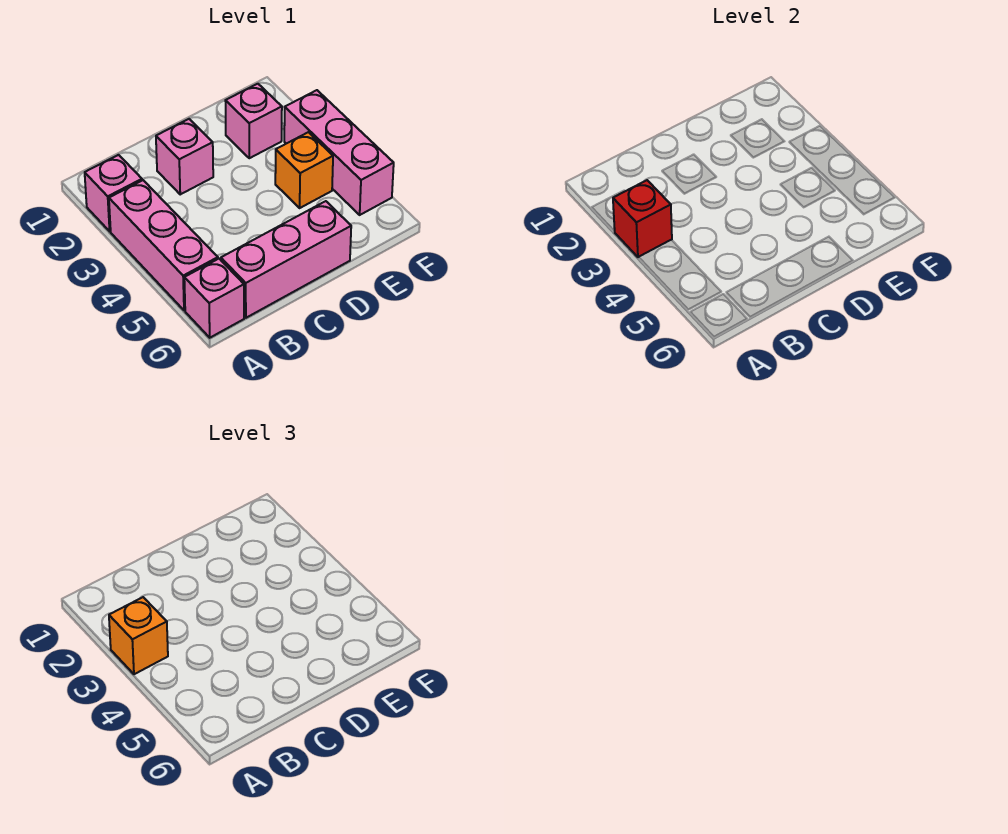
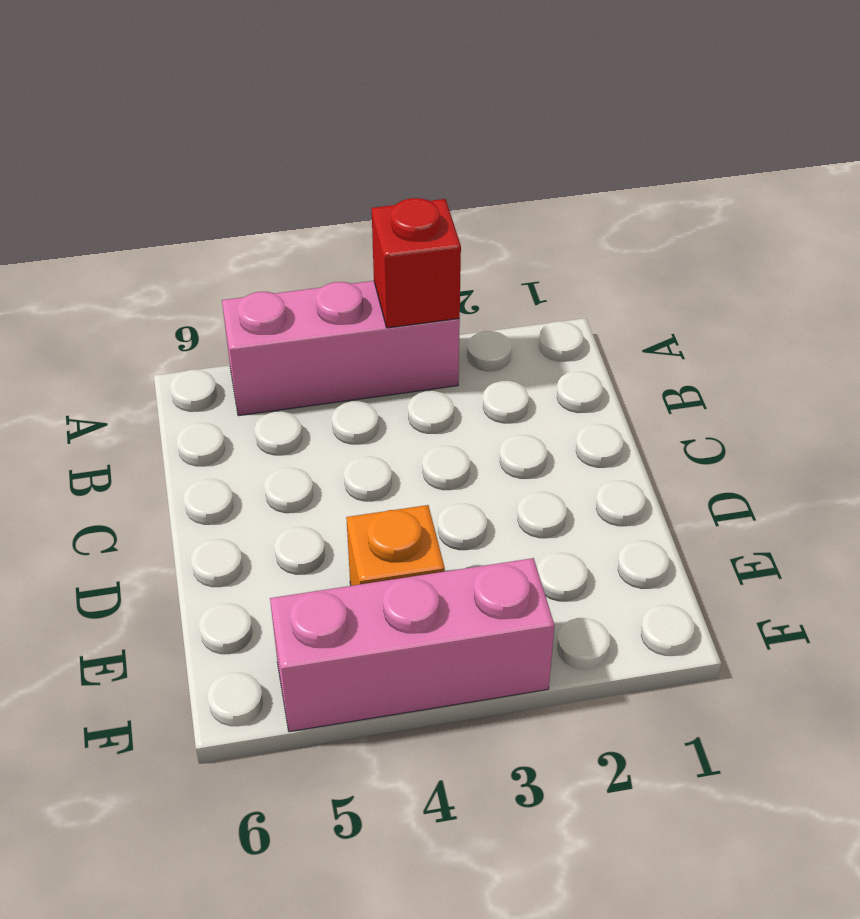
none -> pink 1x1 brick [85,155,142,231]
none -> pink 1x1 brick [184,259,244,338]

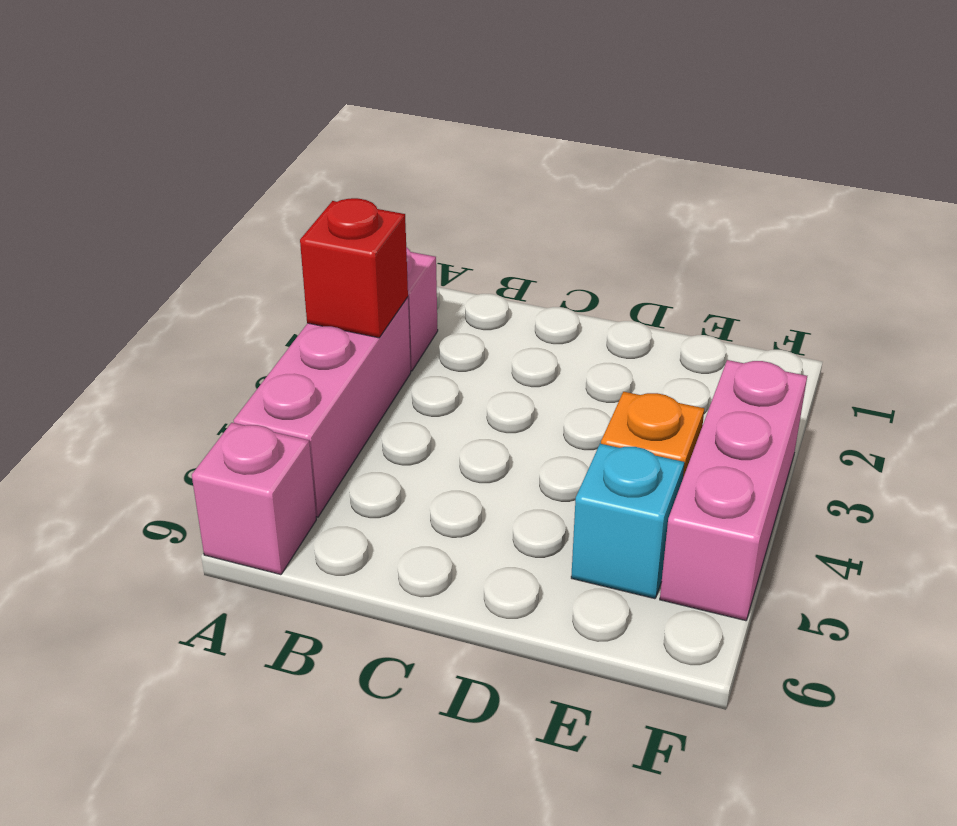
cyan 1x1 brick [571,444,684,599] -> none
none -> pink 1x3 brick [221,201,351,318]
none -> pink 1x1 brick [156,119,213,194]

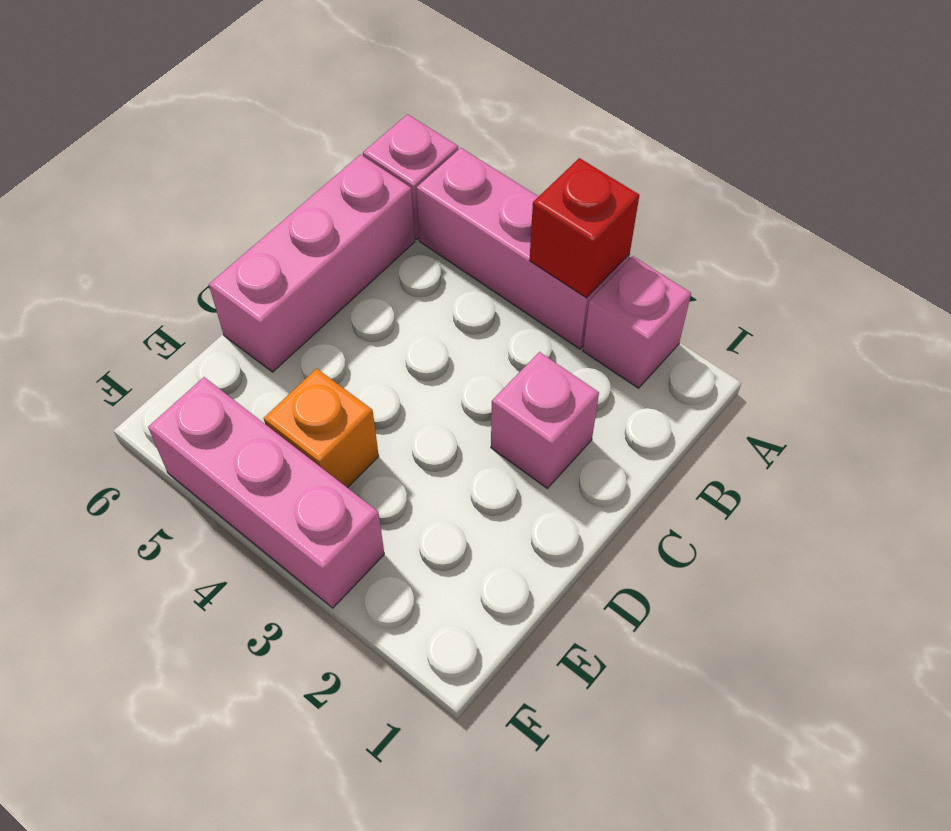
none -> pink 1x1 brick [225,84,282,158]
none -> orange 1x1 brick [109,597,168,674]

